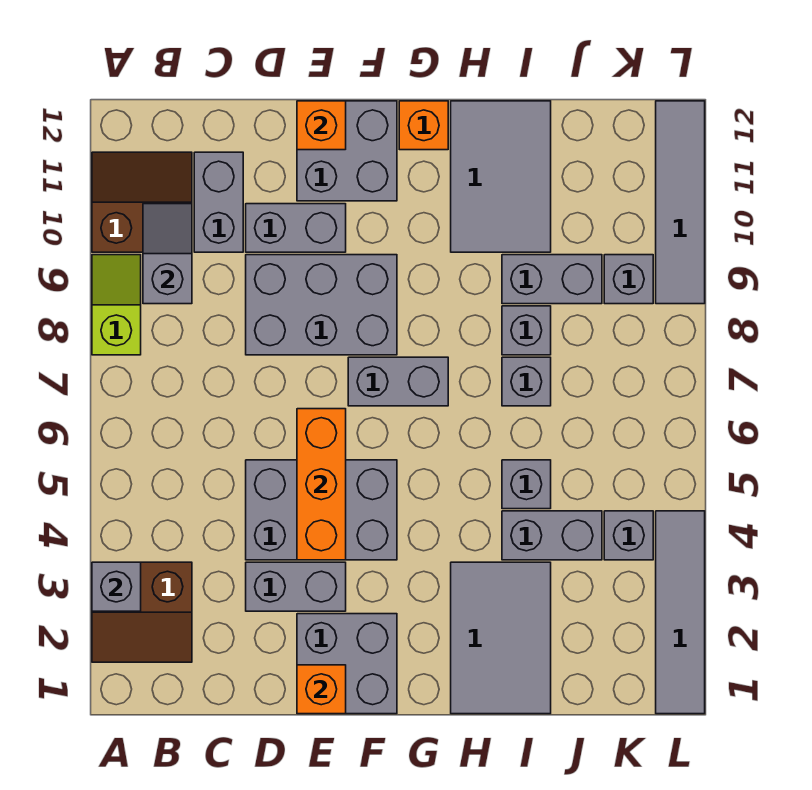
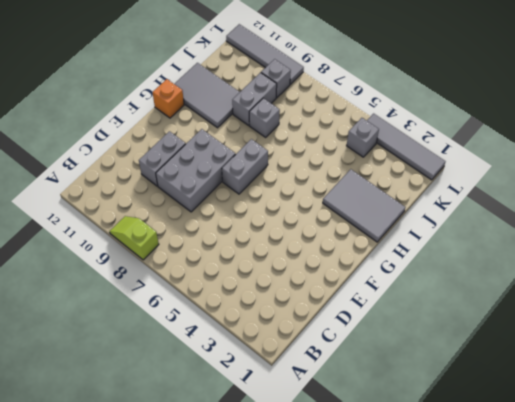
none -> brown 2x2 slope [92,562,192,662]
none -> brown 2x2 slope [92,152,192,252]
none -> grey 1x2 brick [194,152,243,252]

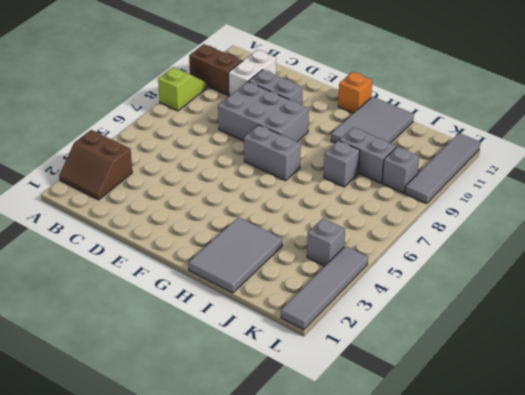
white 1x2 brick [228,50,276,96] -> grey 1x2 brick [194,152,243,252]
none -> grey 1x2 brick [246,562,346,611]
none -> grey 2x3 brick [246,460,397,560]
none -> grey 2x2 brick [297,614,397,714]

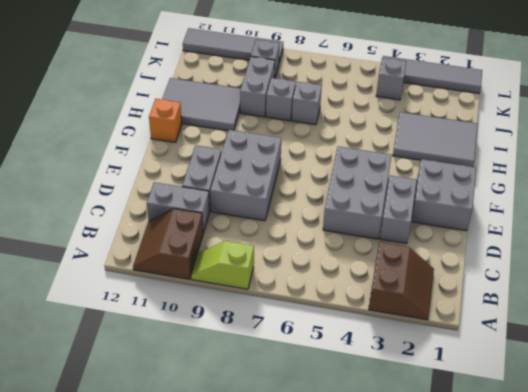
none -> grey 2x2 brick [297,101,397,201]
none -> grey 1x2 brick [348,357,448,406]
none -> grey 1x2 brick [502,511,602,560]

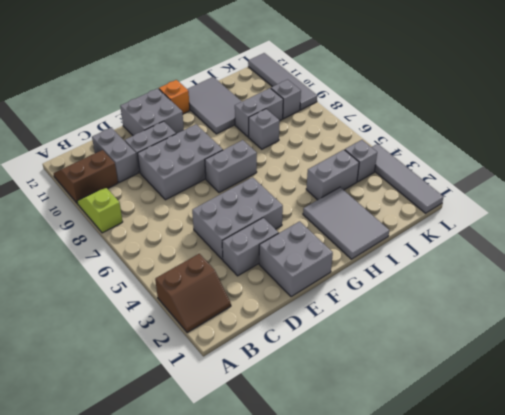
none -> grey 1x1 brick [502,460,551,509]
none -> grey 1x1 brick [502,357,551,406]
none -> grey 1x1 brick [92,562,141,611]

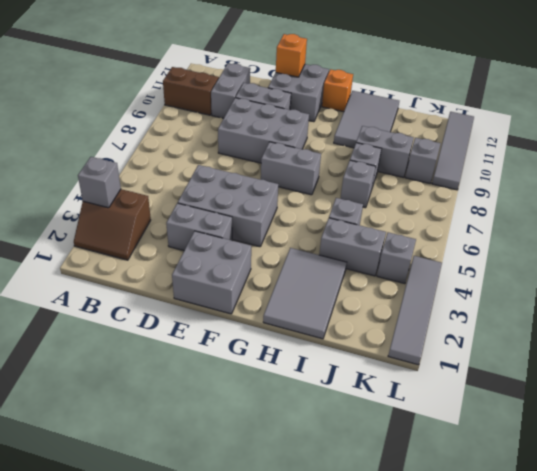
none -> lime 1x2 slope [92,255,141,355]
none -> grey 1x2 slope [143,204,192,304]
none -> orange 1x1 brick [297,665,346,714]

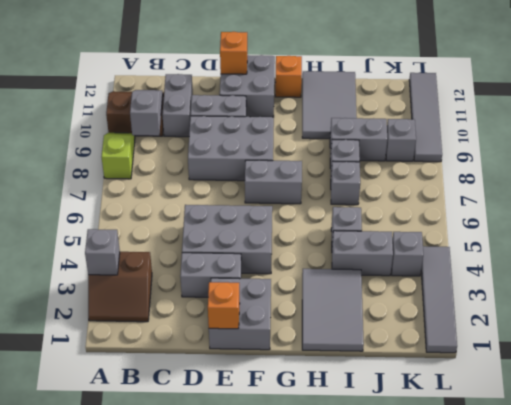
none -> orange 1x3 brick [297,409,346,560]

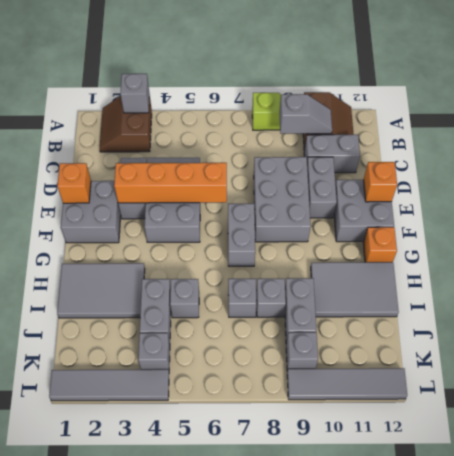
orange 1x4 brick [114,163,227,203] -> orange 1x3 brick [297,409,346,560]

